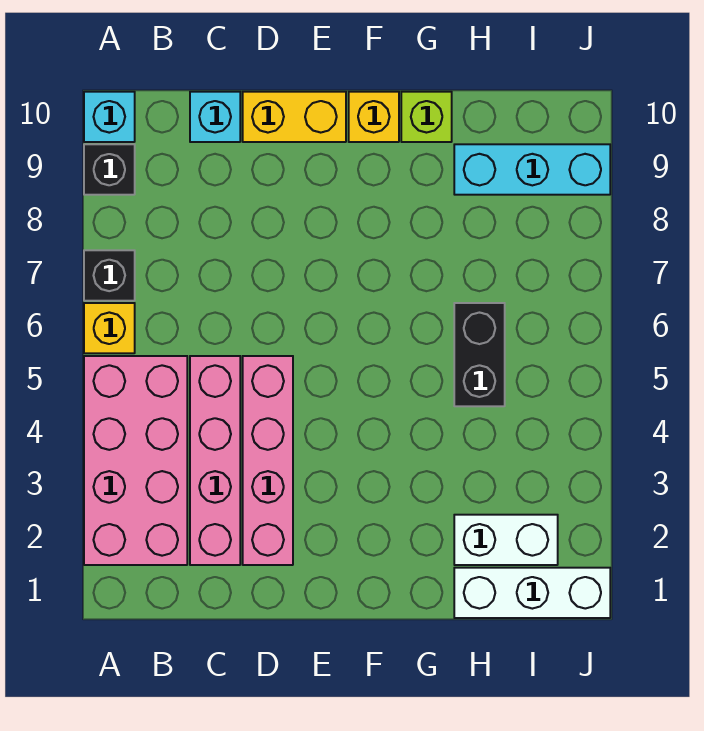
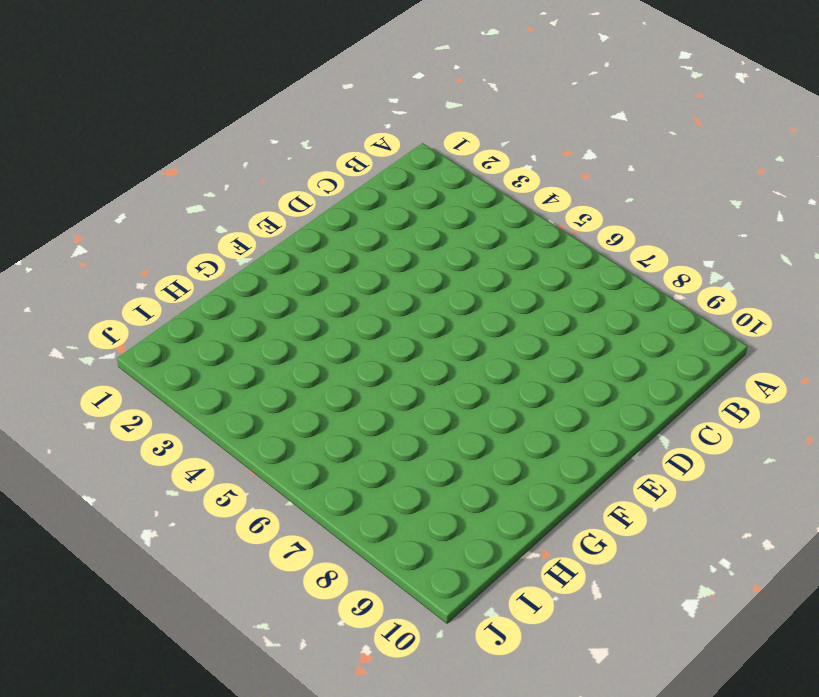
none -> pink 2x4 brick [84,356,187,565]
none -> yellow 1x1 brick [84,303,135,353]
none -> black 1x1 brick [84,250,135,301]

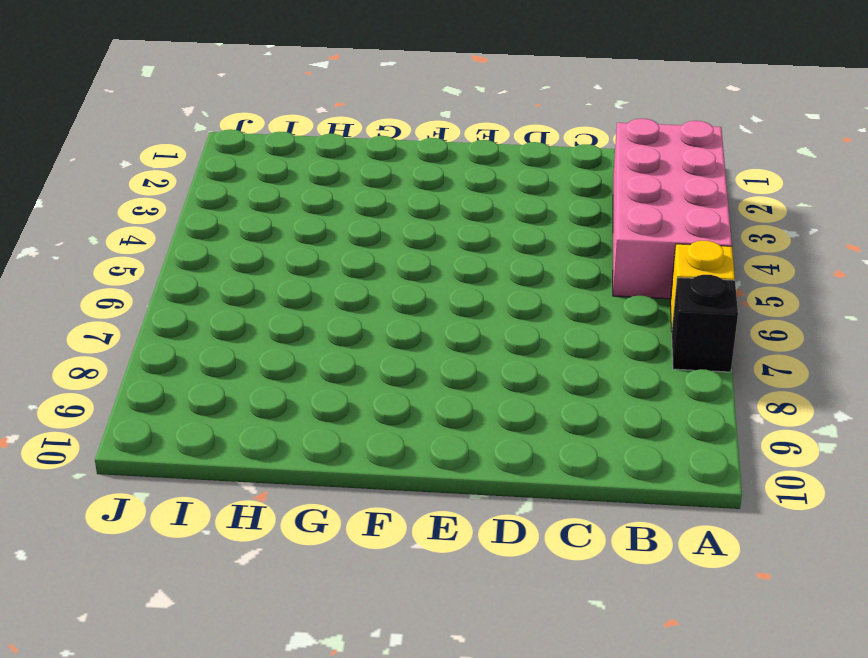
none -> black 1x1 brick [84,144,135,195]
none -> cyan 1x1 brick [84,92,135,142]
none -> pink 1x4 brick [190,356,240,565]

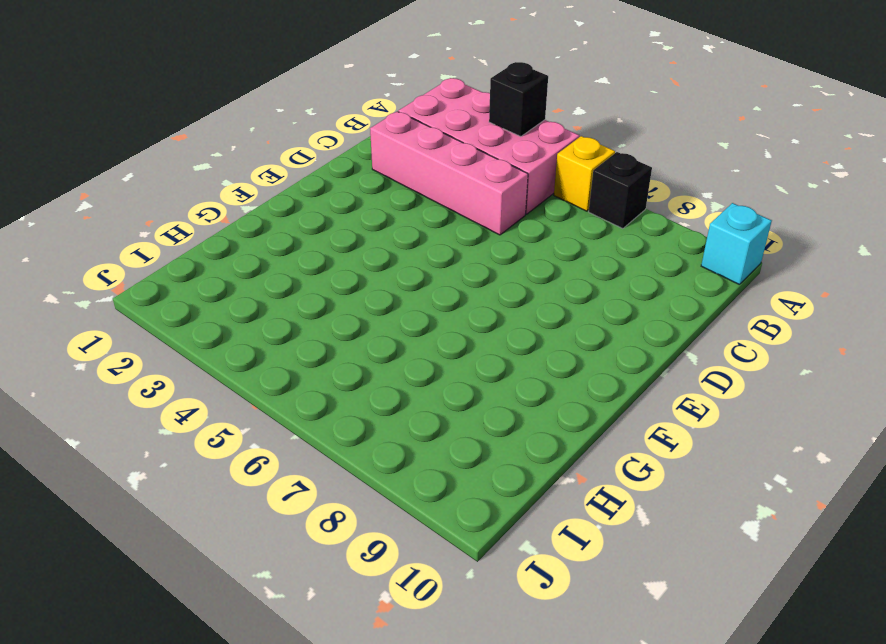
black 1x1 brick [489,62,548,137] -> black 1x1 brick moved to [84,144,135,195]
none -> cyan 1x1 brick [190,92,240,142]
none -> pink 1x4 brick [243,356,293,565]
none -> yellow 1x2 brick [243,92,346,142]

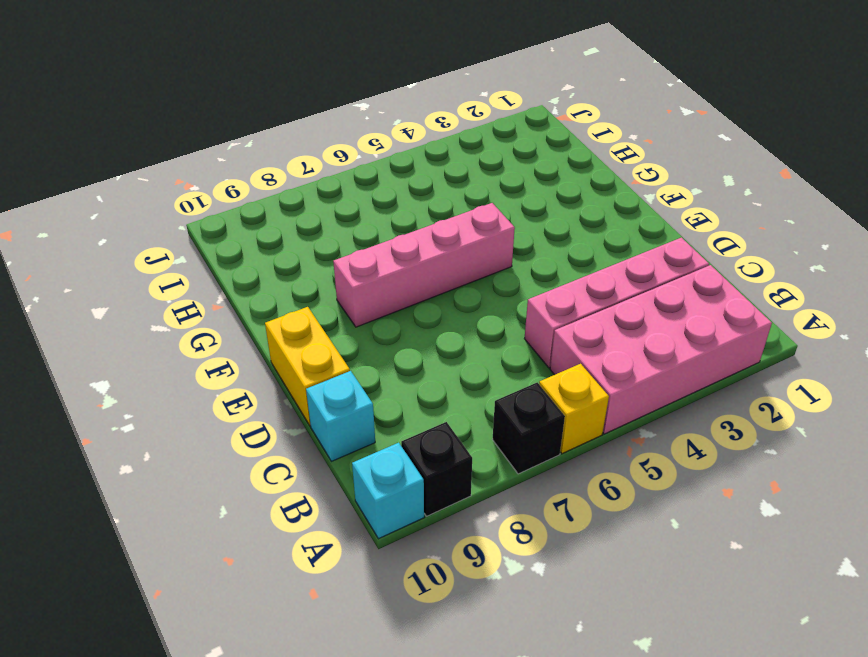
pink 1x4 brick [333,203,515,327] -> pink 1x4 brick moved to [243,356,293,565]
none -> yellow 1x1 brick [349,92,399,142]
none -> lime 1x1 brick [401,92,452,142]
none -> white 1x3 brick [454,568,610,618]

